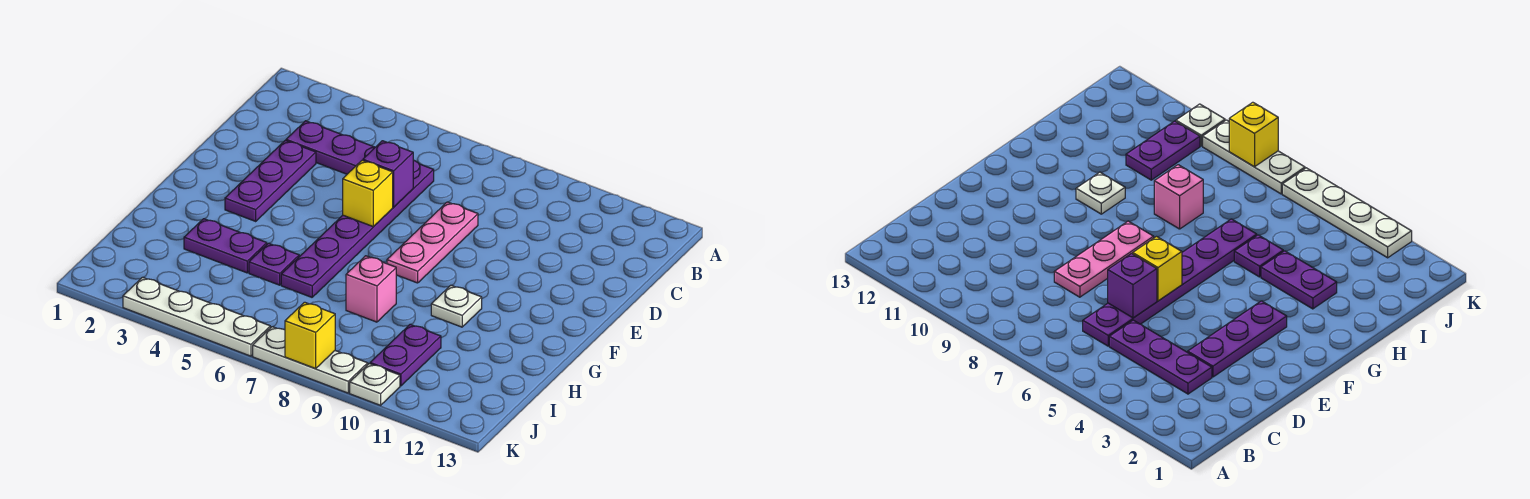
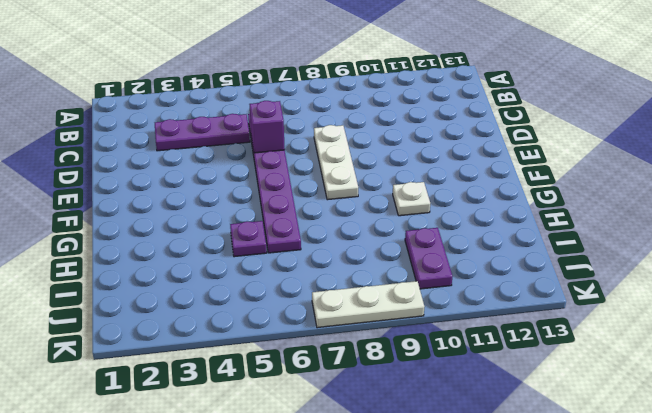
white 1x3 plate [314,125,358,200] -> pink 1x3 plate [387,202,478,283]
none -> purple 1x3 plate [225,140,316,221]
none -> purple 1x2 plate [184,219,267,273]
none -> pink 1x1 brick [346,256,396,322]

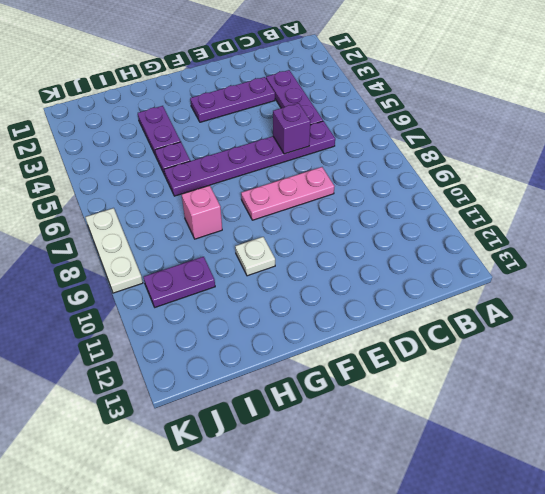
none -> white 1x4 plate [123,277,270,356]
none -> white 1x1 plate [350,364,400,405]
none -> yellow 1x1 brick [343,160,393,227]

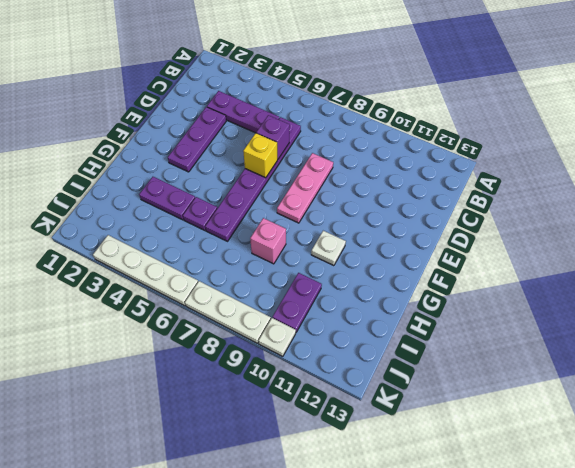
none -> yellow 1x1 brick [285,302,335,369]

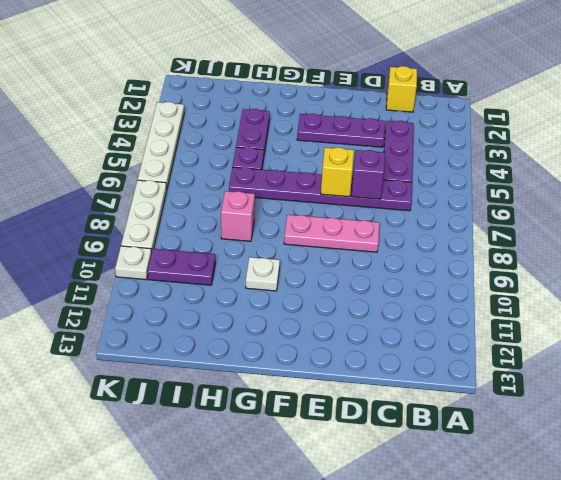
yellow 1x1 brick [386,66,417,112] -> yellow 1x1 brick moved to [285,302,335,369]

